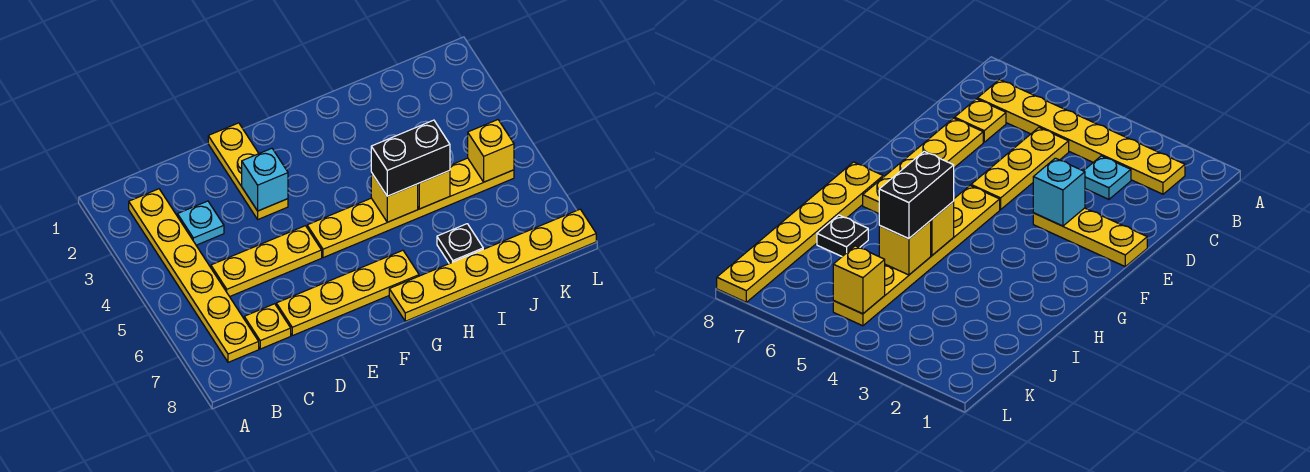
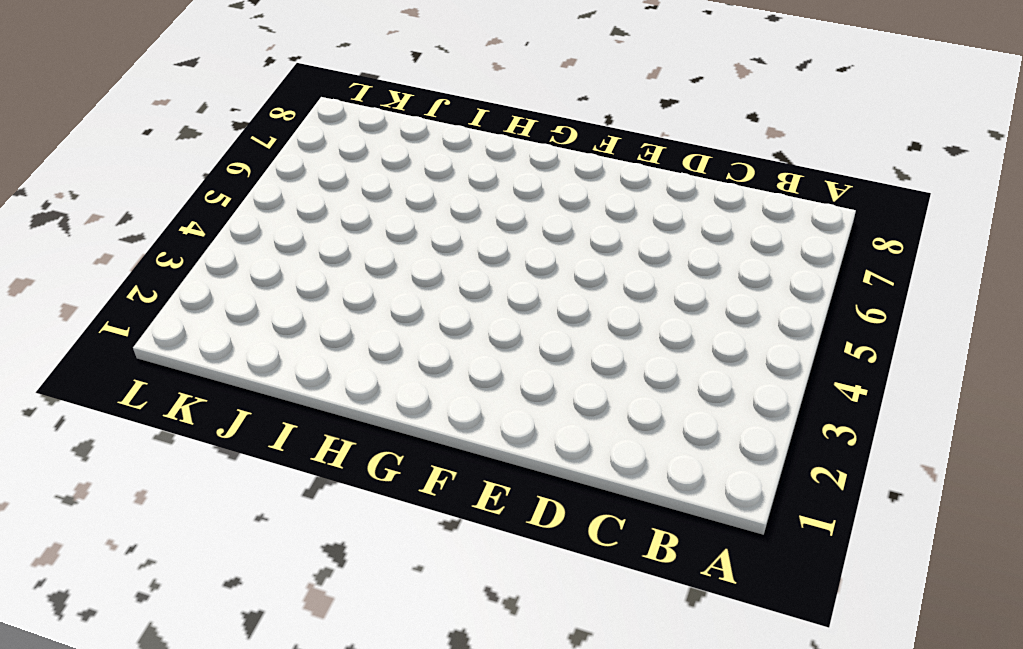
none -> yellow 1x6 plate [129,189,259,362]
none -> cyan 1x1 plate [177,201,224,245]
none -> yellow 1x3 plate [211,226,322,297]

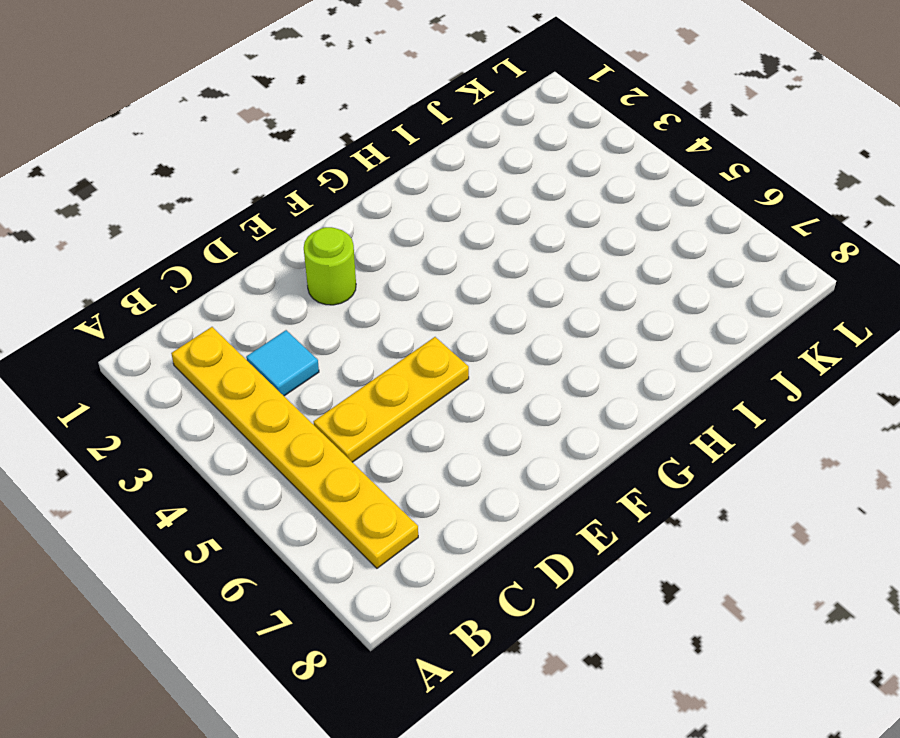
cyan 1x1 tile [246,330,319,396] -> cyan 1x1 plate [177,201,224,245]
lime 1x1 round brick [304,227,356,305] -> yellow 1x3 plate [208,123,288,219]
none -> yellow 1x1 plate [244,304,291,349]
none -> yellow 1x4 plate [276,250,419,336]
none -> yellow 1x6 plate [307,158,514,258]

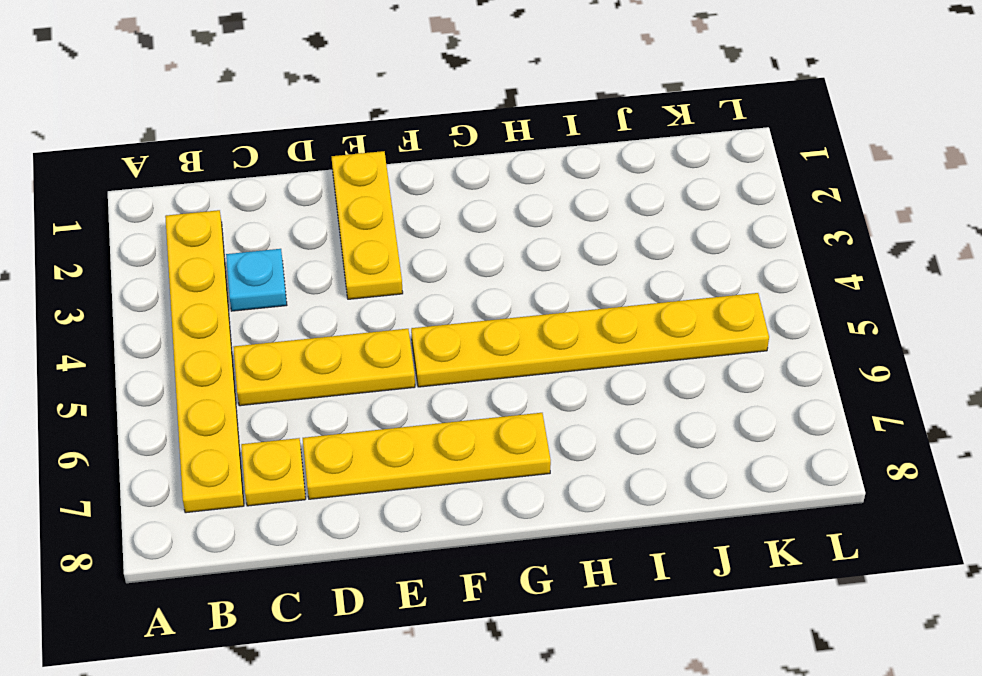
none -> yellow 1x6 plate [389,209,596,321]
none -> black 1x1 plate [437,224,483,264]
none -> cyan 1x1 brick [242,148,288,211]

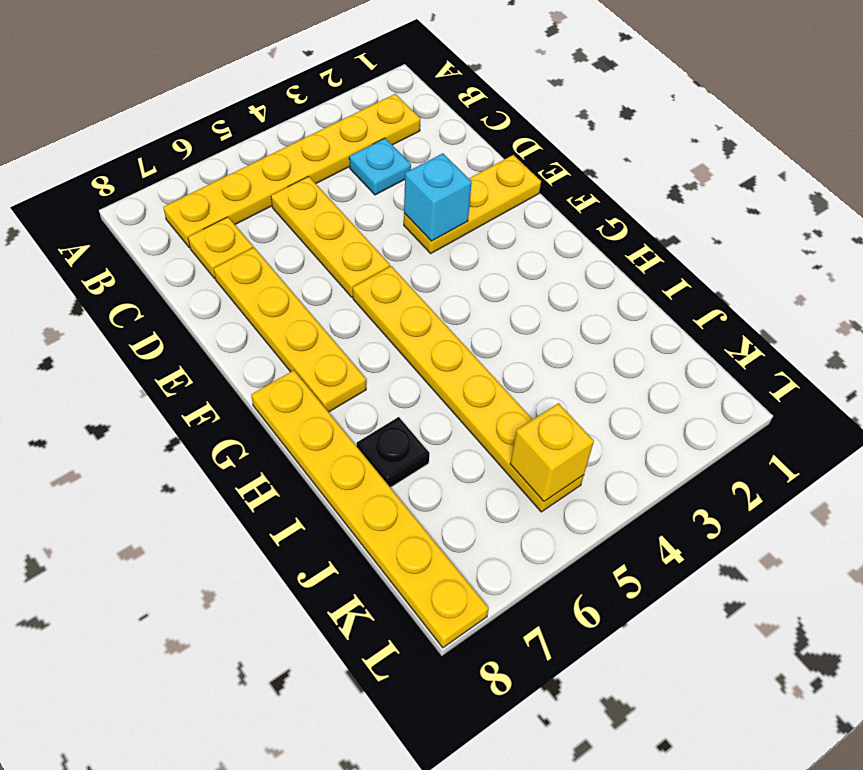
none -> yellow 1x1 brick [371,173,418,222]
none -> yellow 1x1 brick [418,171,450,209]
none -> black 1x2 brick [371,120,450,196]

